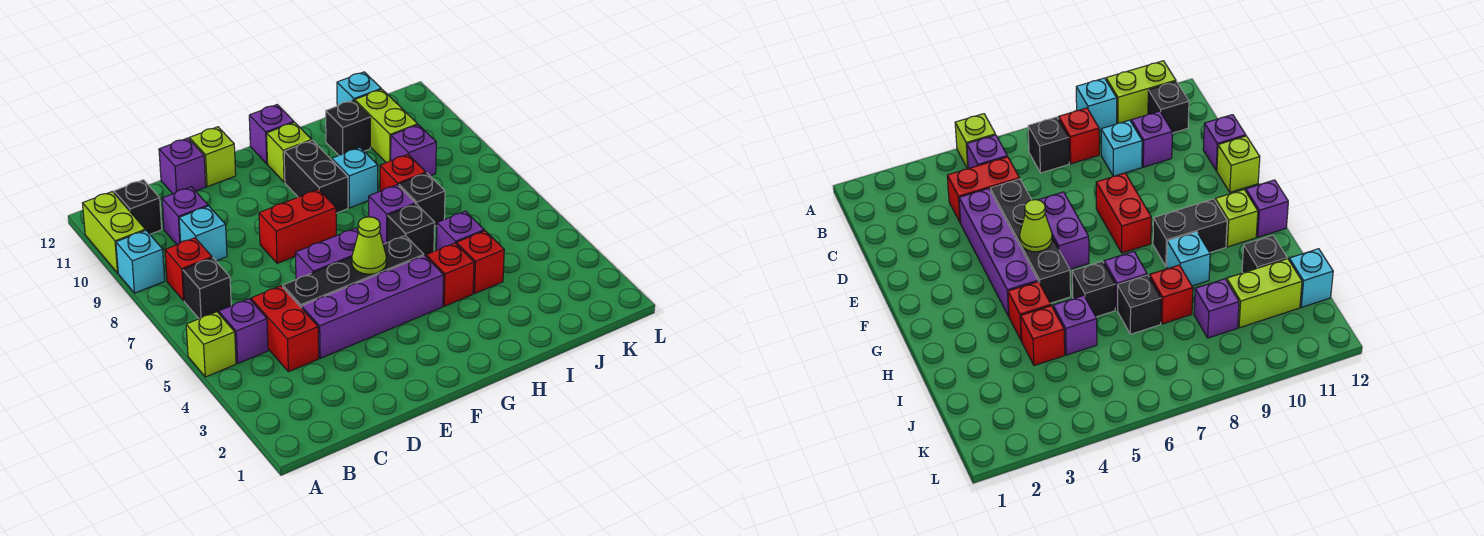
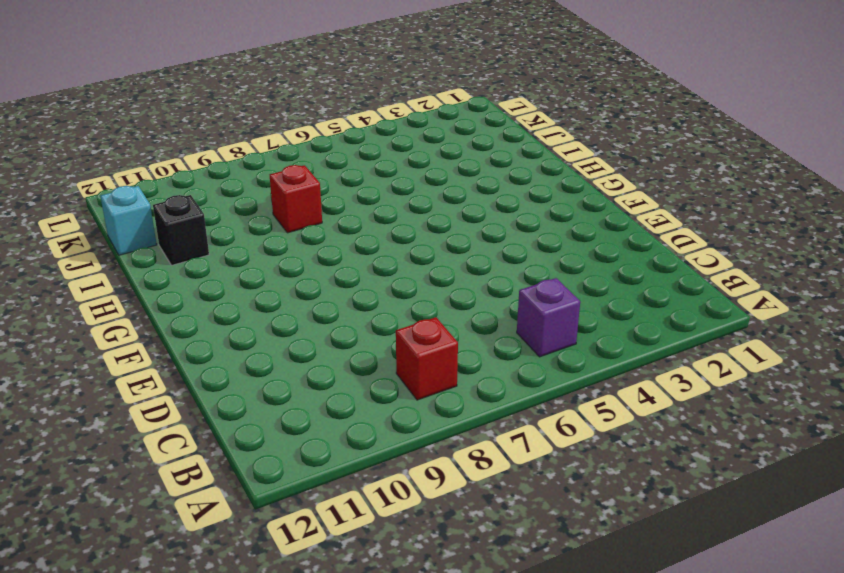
none -> lime 1x1 brick [186,312,236,377]
none -> cyan 1x1 brick [116,230,165,293]
none -> lime 1x2 brick [83,192,145,273]
none -> black 1x1 brick [183,258,231,319]

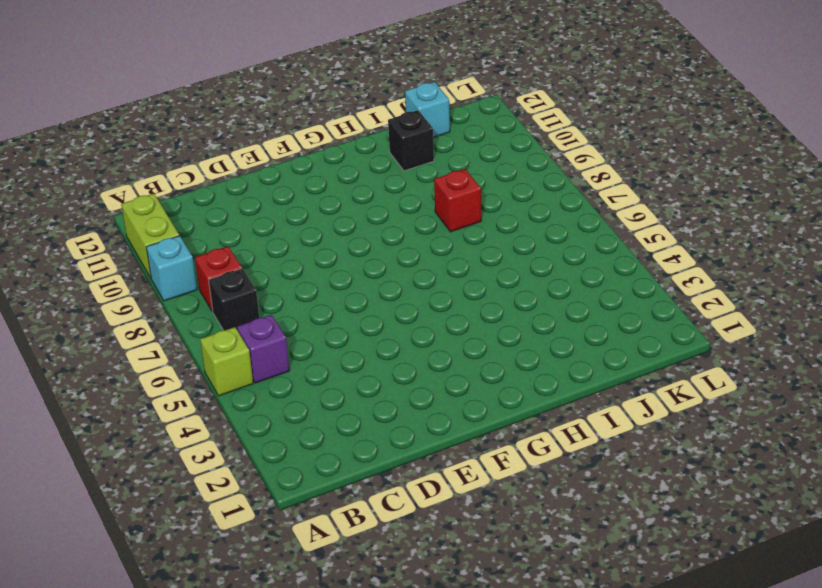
none -> black 1x1 brick [114,180,162,234]
none -> red 1x2 brick [251,286,319,372]
none -> cyan 1x1 brick [179,206,227,261]
none -> purple 1x1 brick [162,187,208,245]

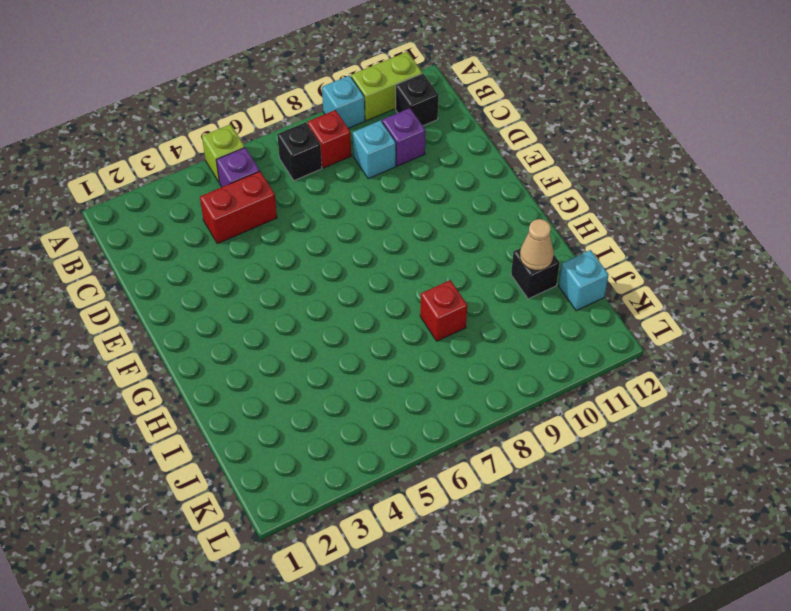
tan 1x1 cone [520,219,554,270] -> none
none -> purple 1x4 brick [302,255,444,358]
none -> black 1x4 brick [283,236,424,308]
none -> purple 1x1 brick [159,138,206,194]
none -> purple 1x2 brick [295,228,359,279]

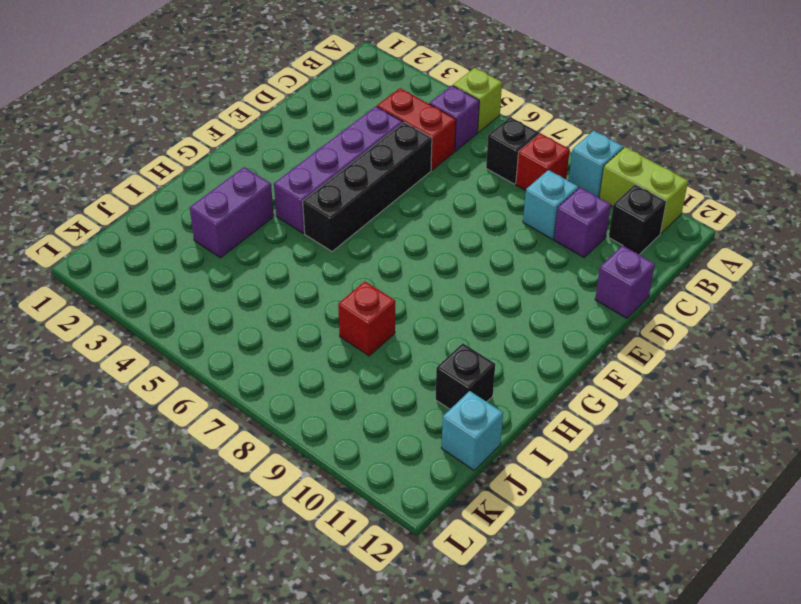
purple 1x2 brick [190,167,274,258] -> purple 1x2 brick moved to [295,228,359,279]
none -> red 1x2 brick [259,189,336,263]
none -> lime 1x1 brick [189,127,236,187]
none -> black 1x2 brick [284,140,348,213]
none -> lime 1x1 brick [267,122,312,182]

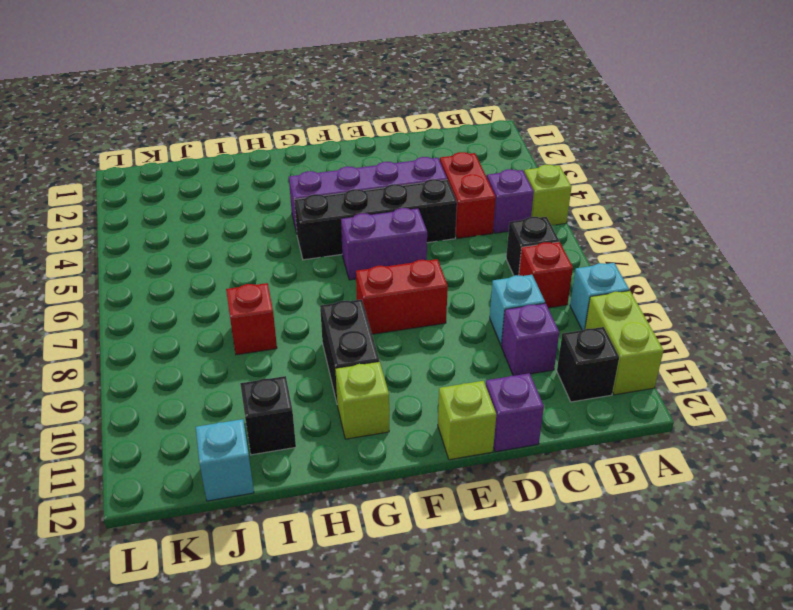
none -> purple 1x1 brick [249,105,294,164]
none -> red 1x1 brick [426,243,474,306]
none -> black 1x1 brick [387,204,435,256]
none -> purple 1x1 brick [369,185,415,244]

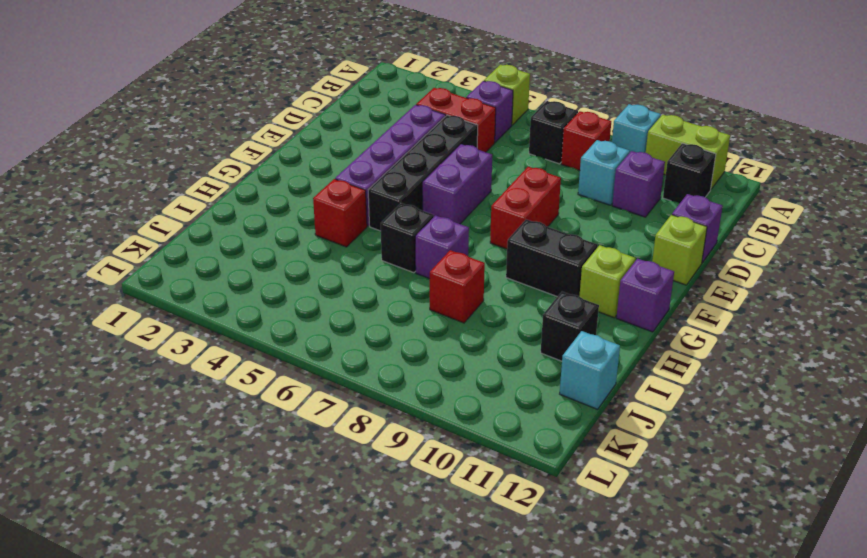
none -> cyan 1x1 brick [332,148,378,208]
none -> red 1x1 brick [457,231,504,293]
none -> purple 1x1 brick [436,211,484,250]
none -> black 1x1 brick [399,173,445,227]

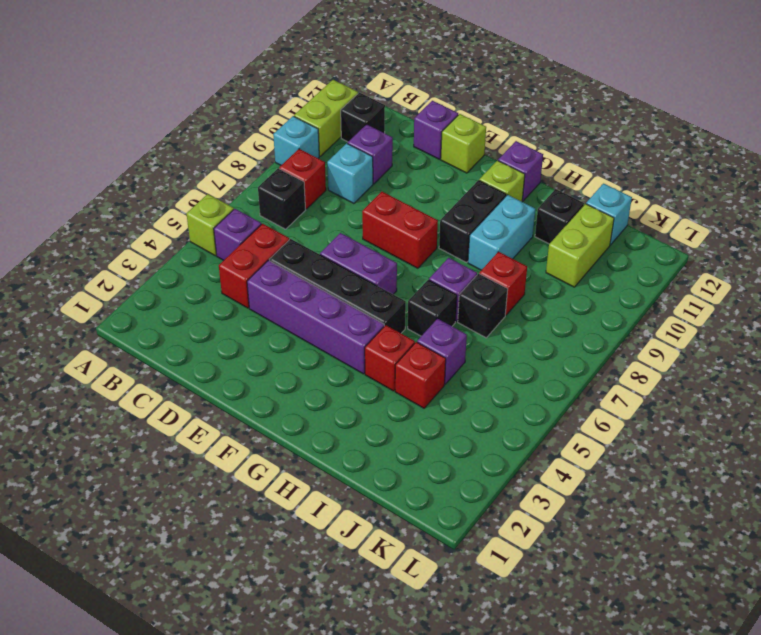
cyan 1x2 brick [468,195,535,270] -> cyan 1x1 brick [332,148,378,208]
none -> purple 1x1 brick [391,125,436,176]
none -> lime 1x1 cone [352,217,386,274]

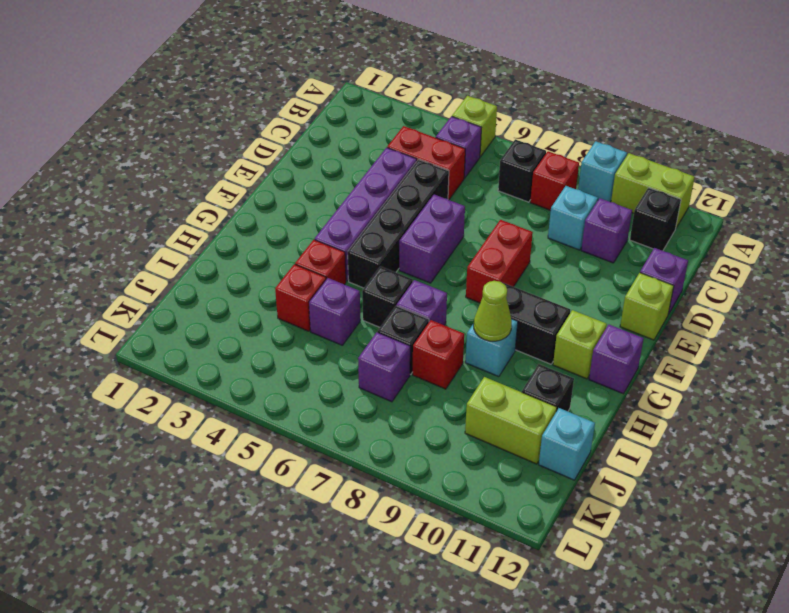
lime 1x1 cone [474,281,512,341] -> lime 1x1 cone moved to [352,217,386,274]
purple 1x1 brick [358,332,410,402] -> purple 1x1 brick moved to [391,125,436,176]

